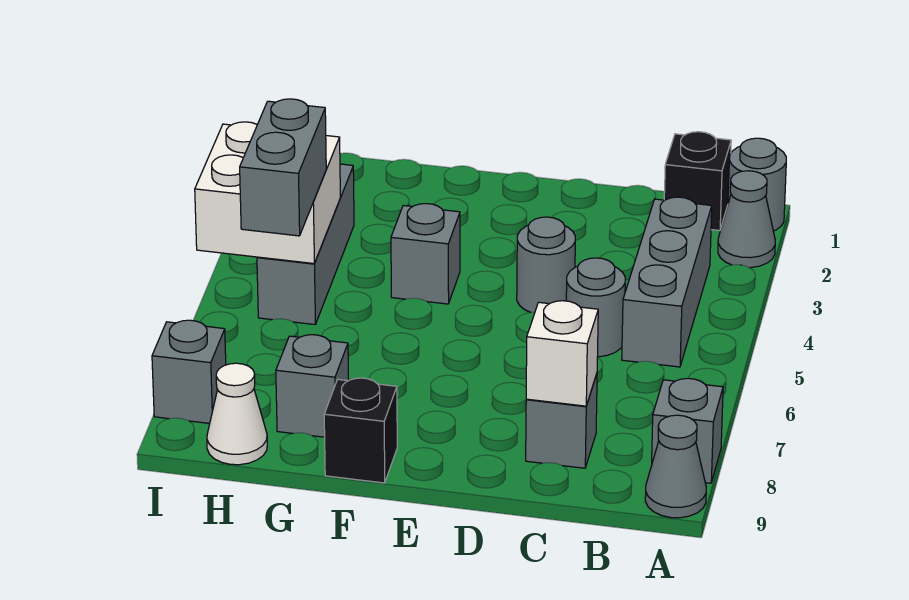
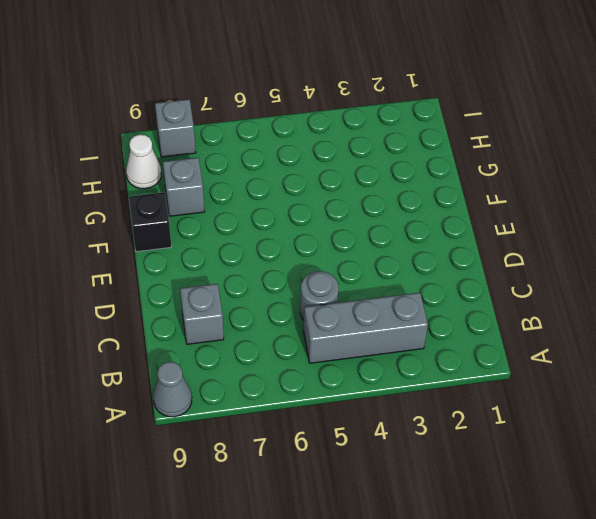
none -> grey 1x1 round brick [728,138,786,231]
none -> grey 1x1 cone [718,171,775,268]
none -> grey 1x1 brick [652,378,723,483]

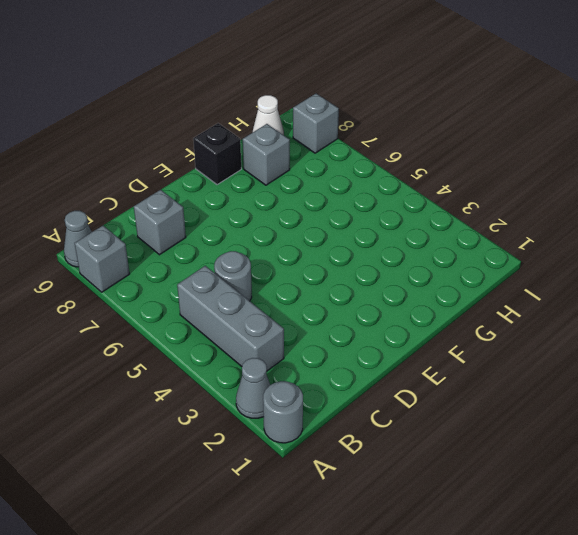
none -> black 1x1 brick [664,132,731,230]
none -> grey 1x1 round brick [517,217,575,312]
none -> grey 1x1 brick [391,204,460,304]

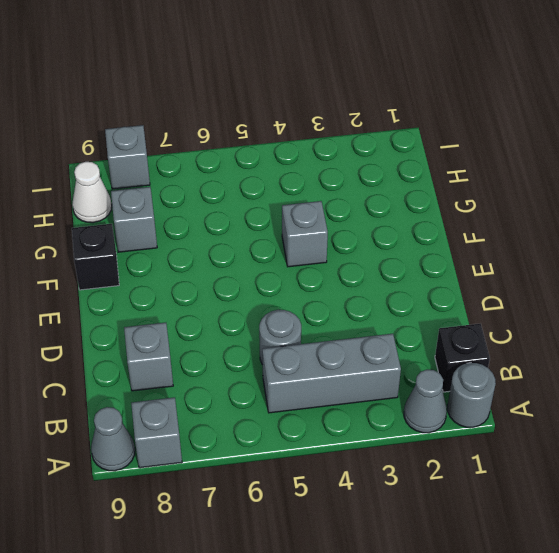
none -> grey 1x1 round brick [517,217,575,312]
none -> grey 1x3 brick [257,164,354,325]
none -> white 1x1 brick [526,301,598,406]

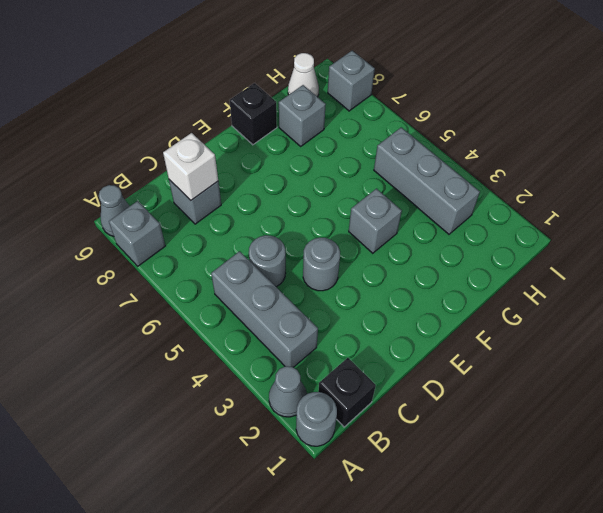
none -> white 2x2 brick [195,122,340,264]
none -> grey 1x2 brick [240,99,326,236]

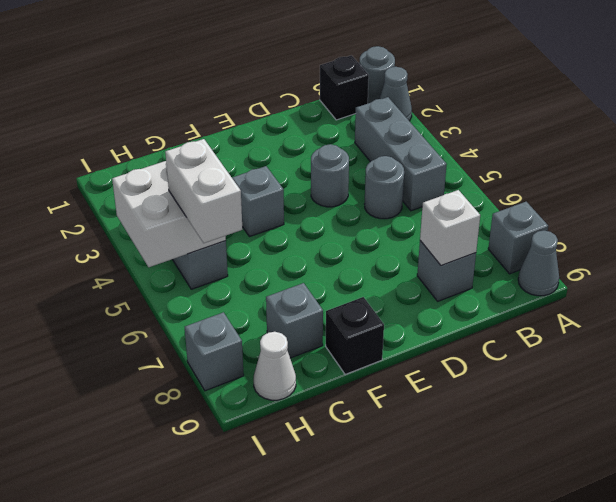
white 1x2 brick [165,139,242,243] -> grey 1x2 brick [240,99,326,236]

